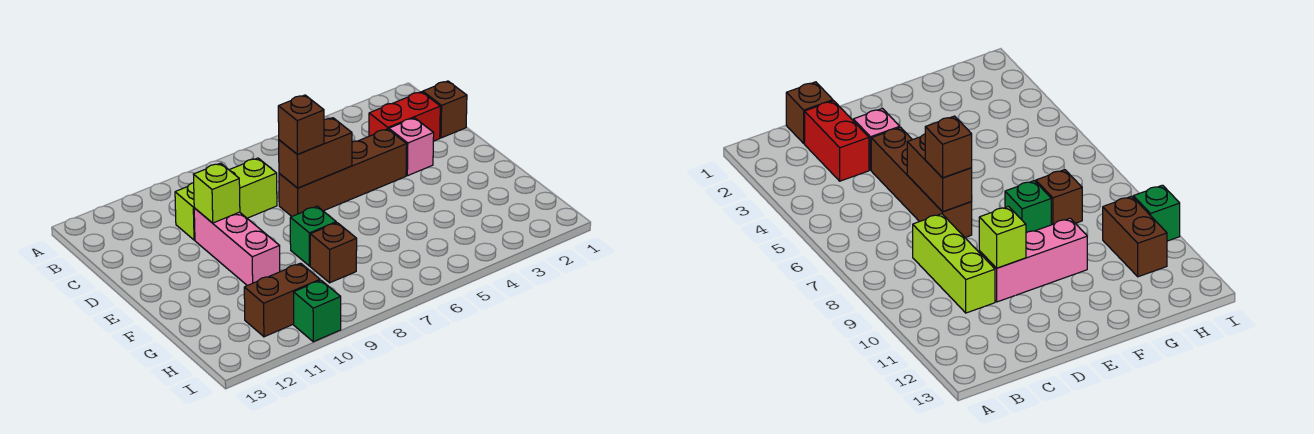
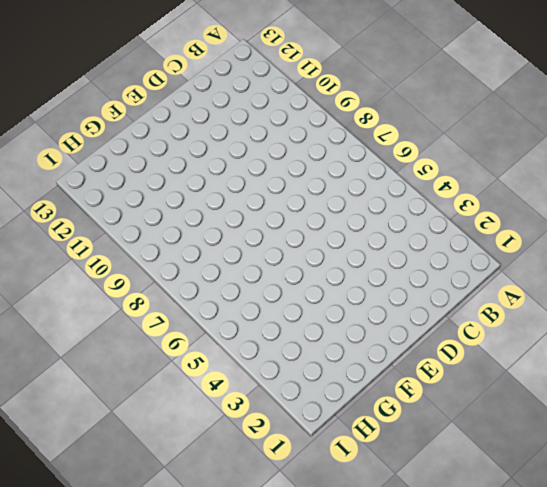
none -> brown 1x1 brick [423,81,467,138]
none -> red 1x2 brick [369,92,440,141]
none -> lime 1x3 brick [175,158,277,240]

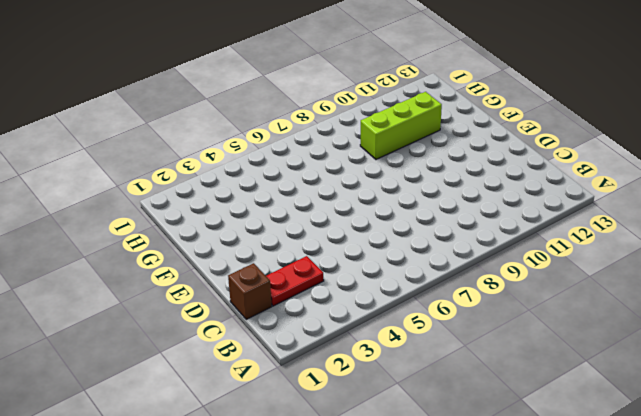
red 1x2 plate [266,256,324,306] -> red 1x2 brick [369,92,440,141]
lime 1x3 brick [360,92,442,159] -> lime 1x3 brick moved to [175,158,277,240]
none -> pink 1x1 brick [389,118,434,176]
none -> brown 1x4 brick [279,129,407,216]
none -> pink 1x3 brick [194,208,280,286]

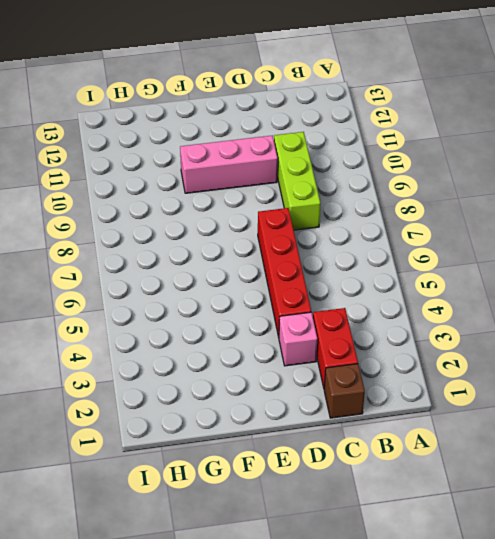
red 1x4 brick [258,208,311,337] -> brown 1x4 brick [279,129,407,216]
none -> green 1x1 brick [290,206,336,266]
none -> brown 1x1 brick [310,223,357,283]
none -> brown 1x2 brick [244,263,320,337]

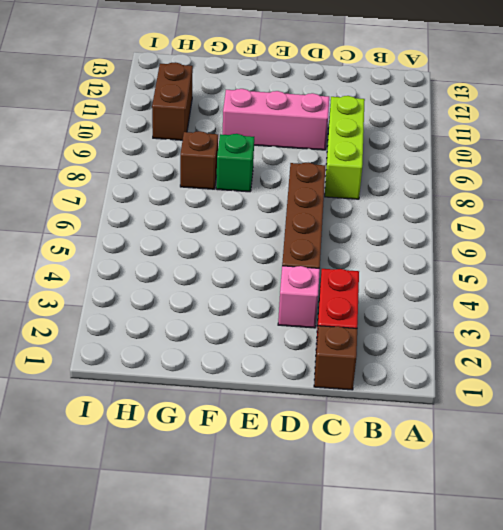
none -> green 1x1 brick [294,280,341,342]
none -> brown 1x2 brick [279,118,352,188]
none -> lime 1x1 brick [193,163,240,223]

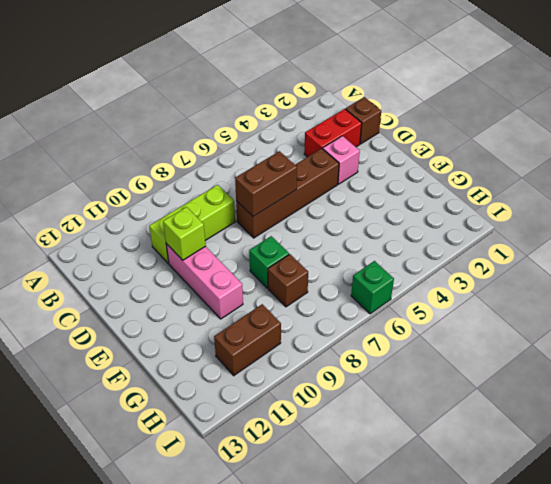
green 1x1 brick [351,261,394,314] -> green 1x1 brick moved to [294,280,341,342]
none -> brown 1x1 brick [278,95,324,154]

